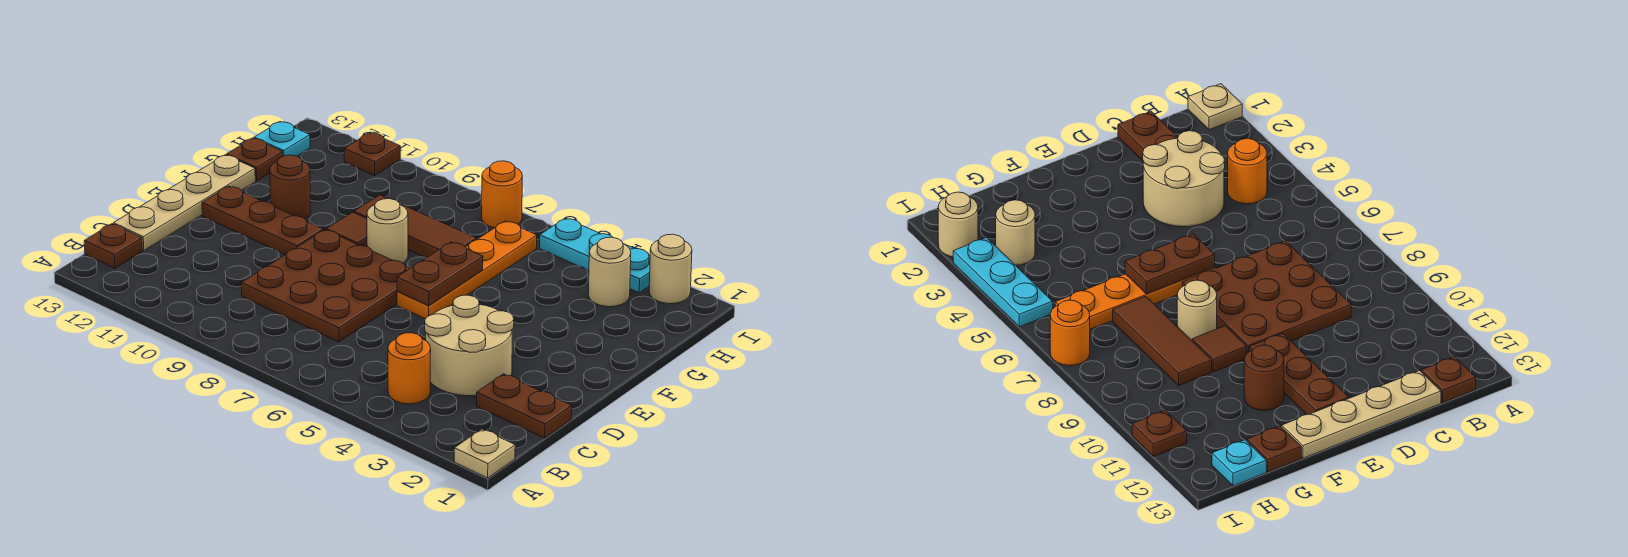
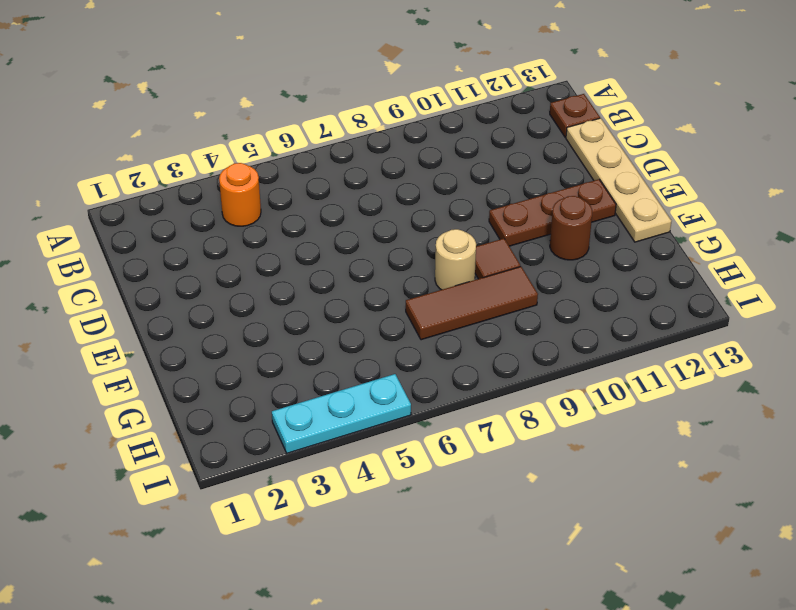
none -> tan 1x1 plate [454,429,515,478]
none -> brown 1x2 plate [477,374,572,438]
none -> tan 2x2 round brick [425,295,514,396]

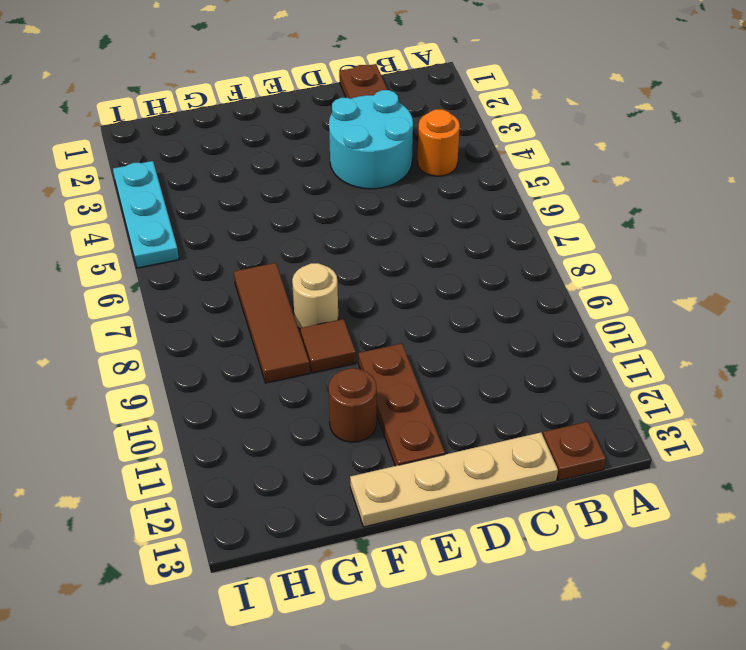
cyan 2x2 round brick [329,90,413,189] -> tan 2x2 round brick [425,295,514,396]
none -> tan 1x1 plate [454,429,515,478]
none -> brown 3x3 plate [241,230,410,342]
none -> orange 1x4 plate [397,221,537,319]

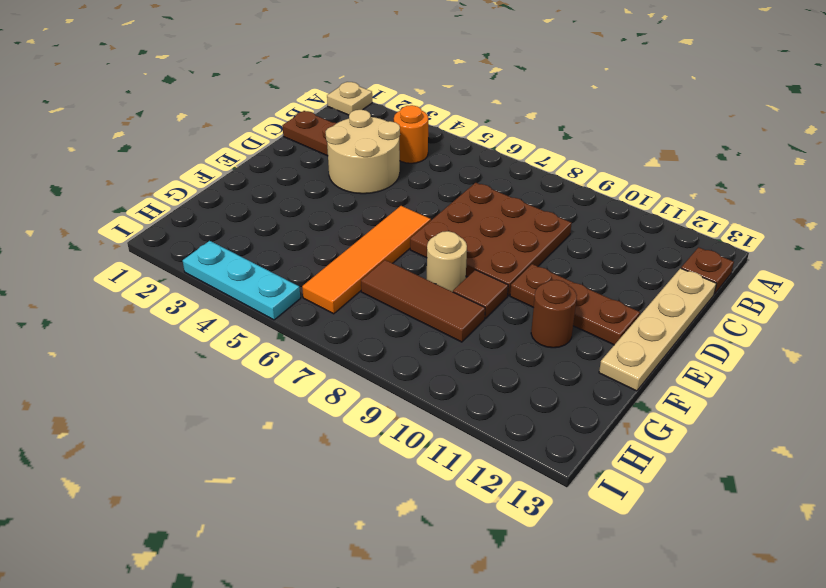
orange 1x4 tile [302,206,431,314] -> orange 1x4 plate [397,221,537,319]
none -> brown 1x1 plate [226,138,283,181]
none -> tan 1x1 round brick [588,237,631,307]
none -> cyan 1x1 plate [254,122,310,156]

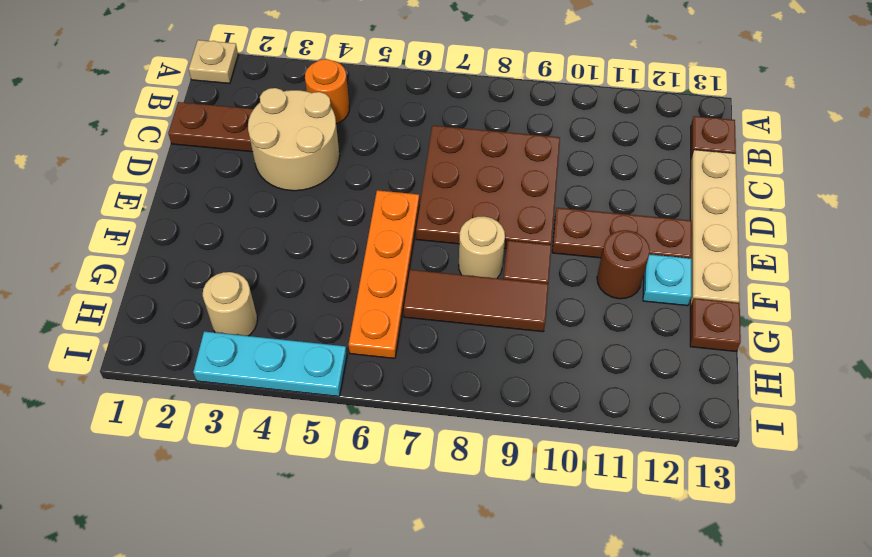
cyan 1x1 plate [643,254,691,306] -> cyan 1x1 plate moved to [254,122,310,156]
none -> tan 1x1 round brick [649,234,692,304]
none -> orange 1x1 round brick [481,161,522,228]
none -> brown 1x1 plate [344,133,400,175]

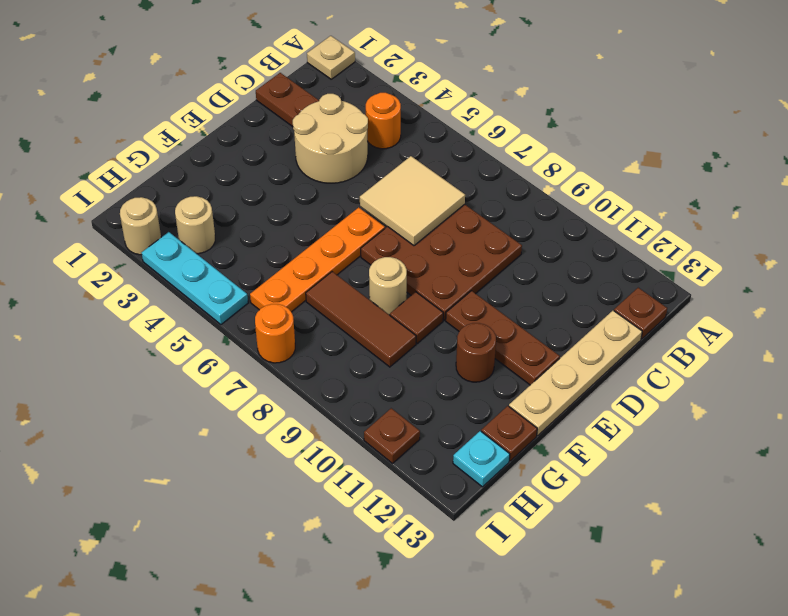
tan 2x2 tile [360,156,465,246] -> none
none -> brown 1x2 plate [397,242,483,306]

